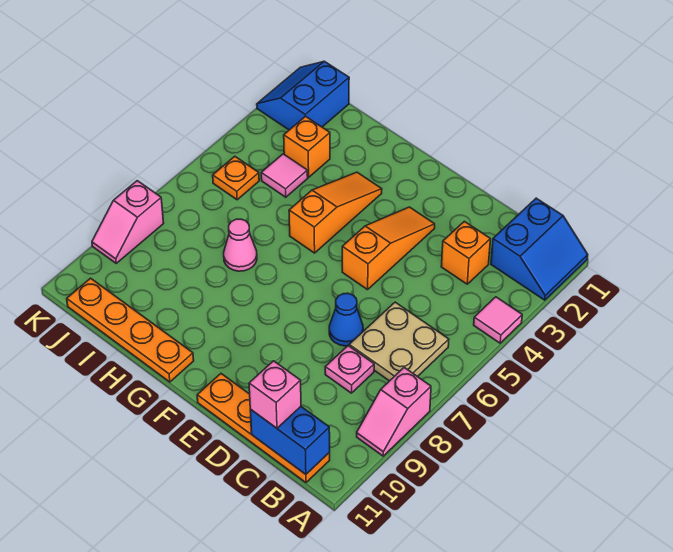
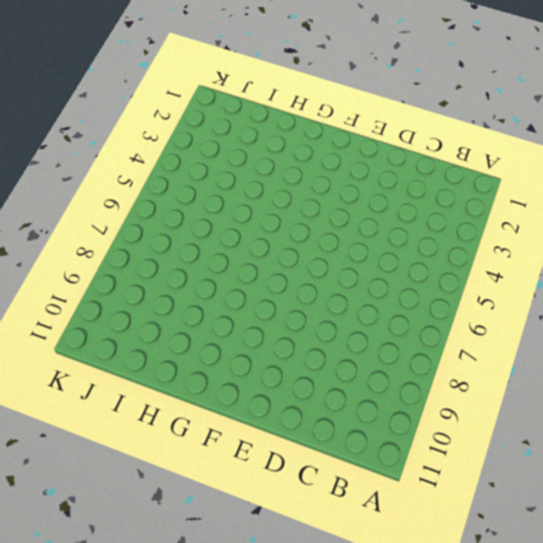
none -> blue 2x2 slope [491,198,588,300]
none -> pink 1x1 tile [474,297,522,343]
none -> pink 1x2 slope [357,368,431,456]

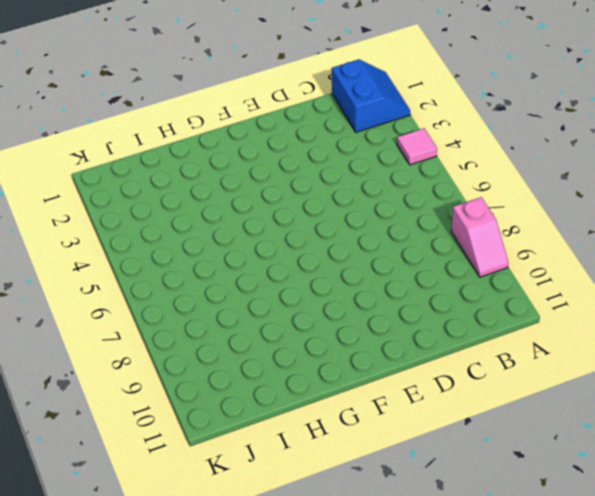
none -> tan 2x2 plate [349,302,449,381]
none -> orange 1x4 plate [197,374,330,482]
none -> orange 1x1 brick [441,221,490,284]

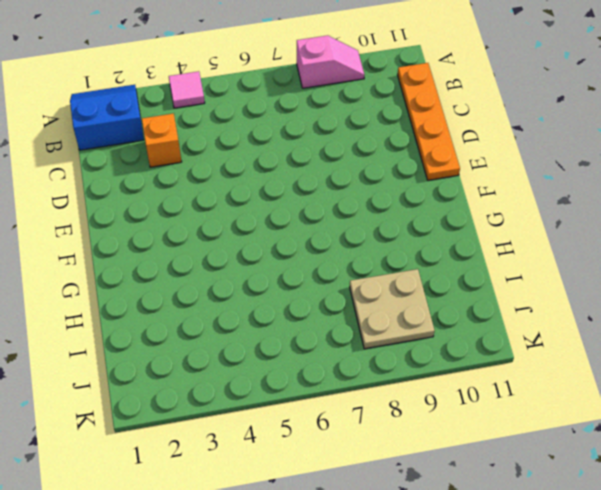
tan 2x2 plate [350,269,434,349] -> tan 2x2 plate moved to [349,302,449,381]
none -> pink 1x1 plate [325,346,374,393]
none -> blue 1x1 cone [329,293,363,346]
none -> orange 1x3 slope [342,207,435,290]

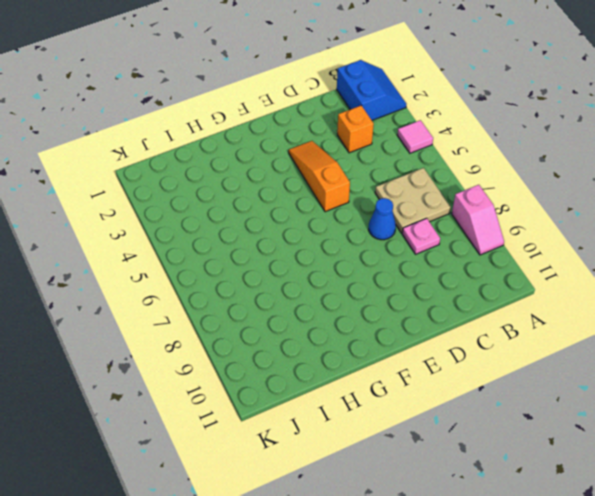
none -> orange 1x4 plate [197,374,330,482]
none -> orange 1x3 slope [289,172,382,253]
none -> orange 1x4 plate [67,278,194,382]

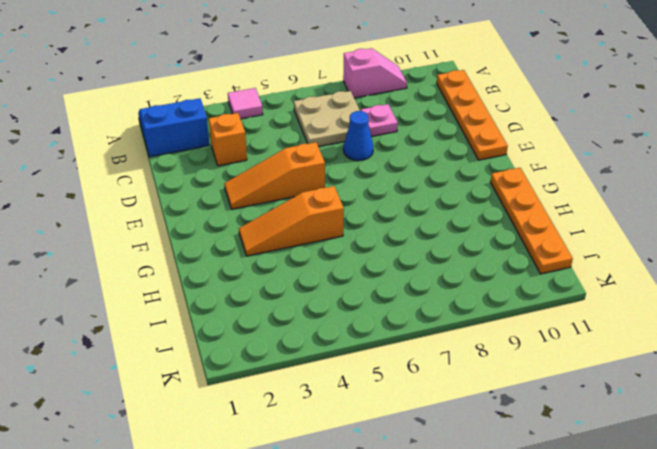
none -> pink 1x1 cone [224,219,257,271]
none -> orange 1x1 brick [284,116,330,177]
none -> pink 1x1 tile [261,154,308,197]

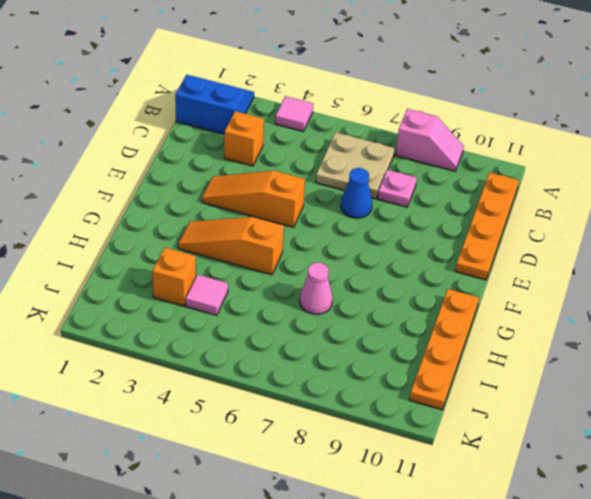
none -> blue 2x2 slope [257,61,349,130]
none -> orange 1x1 plate [213,156,259,200]
none -> pink 1x2 slope [92,181,164,263]

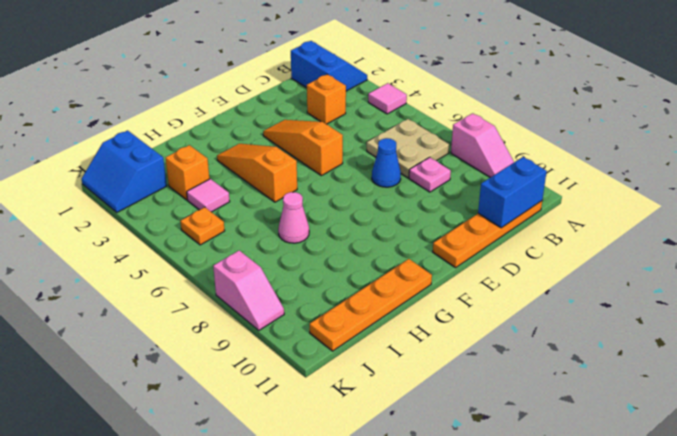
none -> pink 1x1 brick [249,361,301,428]

